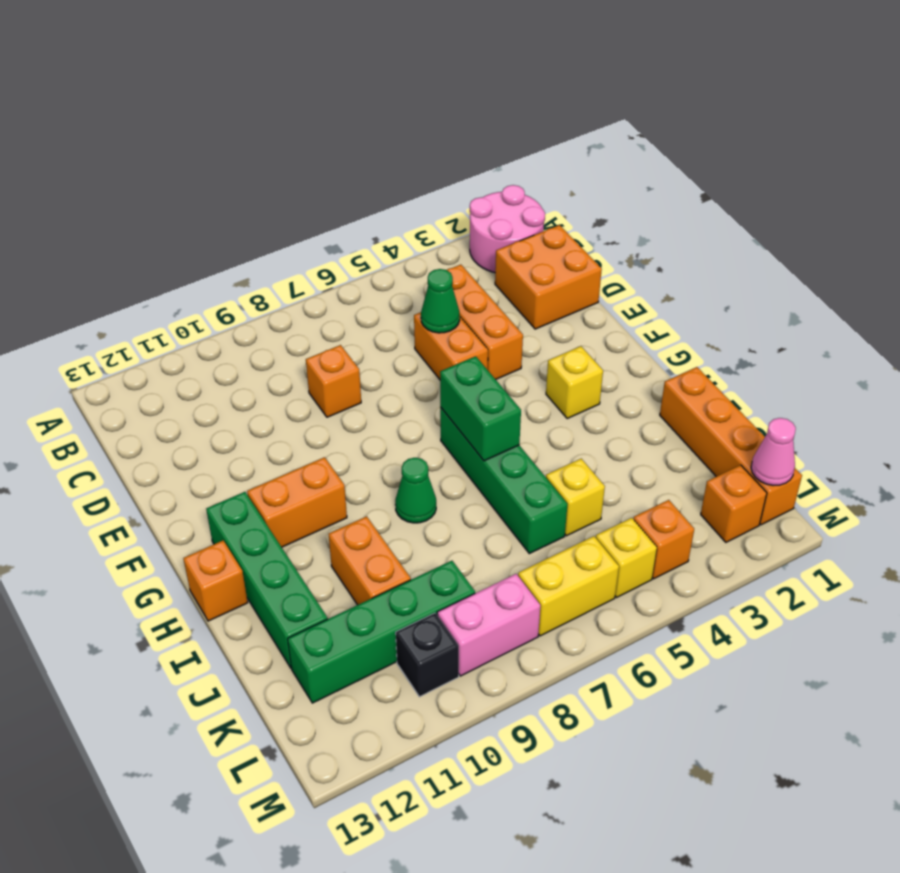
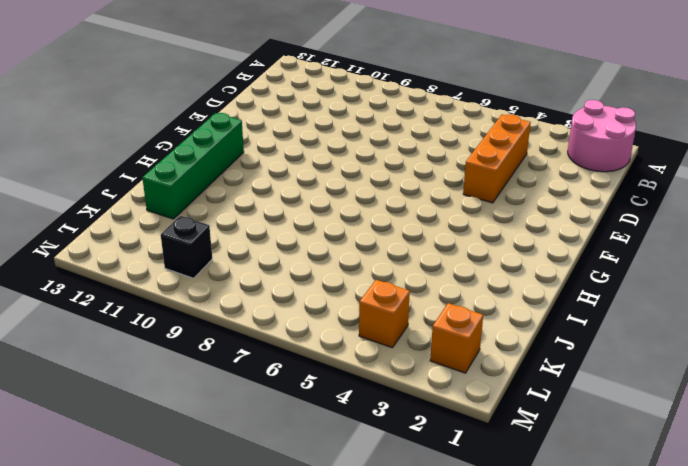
none -> orange 2x2 brick [495,225,602,329]
none -> orange 1x2 brick [414,312,488,379]
none -> orange 1x1 brick [306,345,361,417]

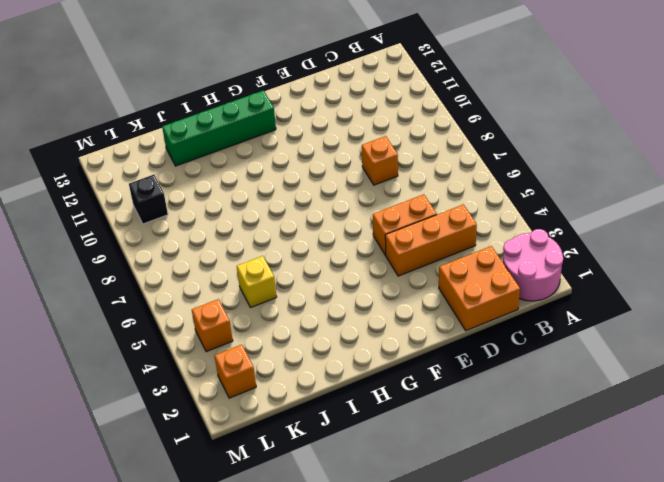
none -> yellow 1x1 brick [546,346,603,418]
none -> green 1x4 brick [440,407,568,554]
none -> orange 1x2 brick [247,457,347,547]

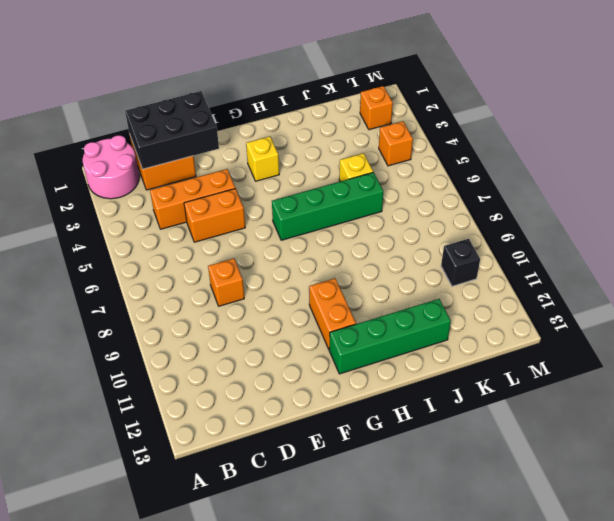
black 2x3 brick [125,91,219,169] -> none
none -> green 1x1 cone [395,458,436,523]
none -> orange 1x1 brick [183,540,248,621]
none -> orange 1x4 brick [660,367,802,525]

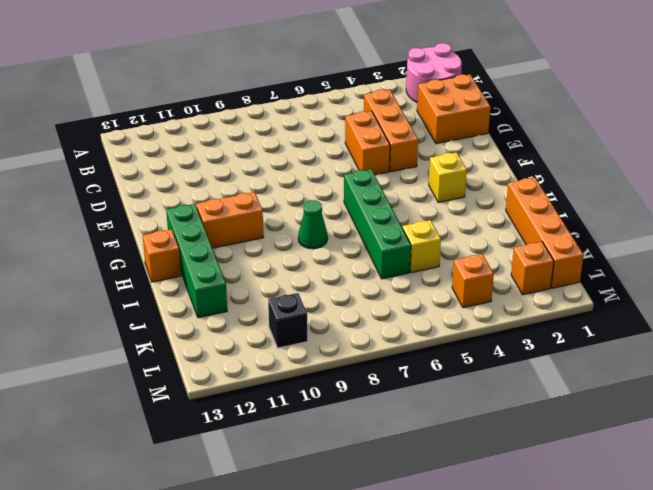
none -> orange 1x1 brick [306,345,361,417]
none -> orange 1x2 brick [329,516,411,605]
none -> green 1x4 brick [288,561,475,703]

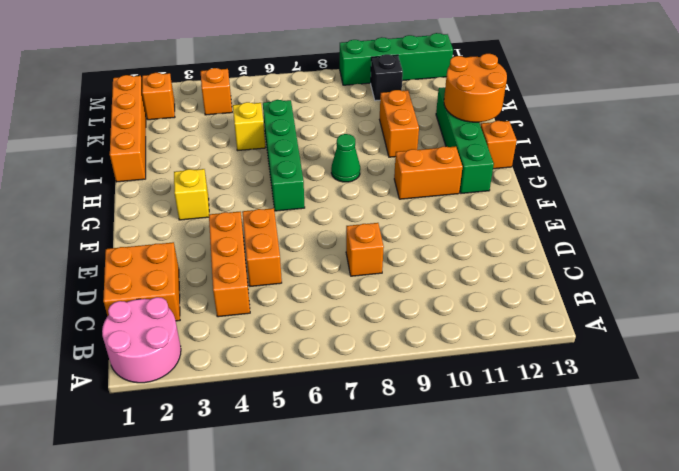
orange 2x2 round brick [444,54,507,122] -> none
green 1x4 brick [340,33,453,85] -> green 1x4 brick moved to [288,561,475,703]
none -> yellow 1x1 brick [596,518,657,597]
none -> yellow 1x2 brick [518,536,619,636]
none -> pink 1x2 brick [437,574,541,676]

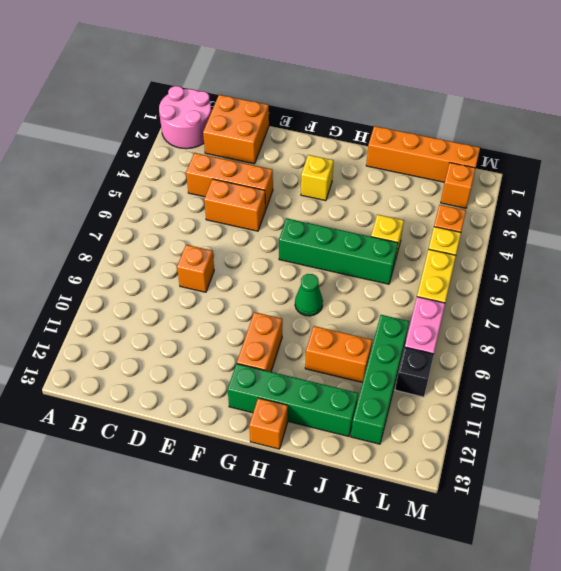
none -> green 1x1 cone [421,269,460,333]
none -> green 1x2 brick [440,356,521,461]
none -> pink 1x1 cone [751,418,796,486]

